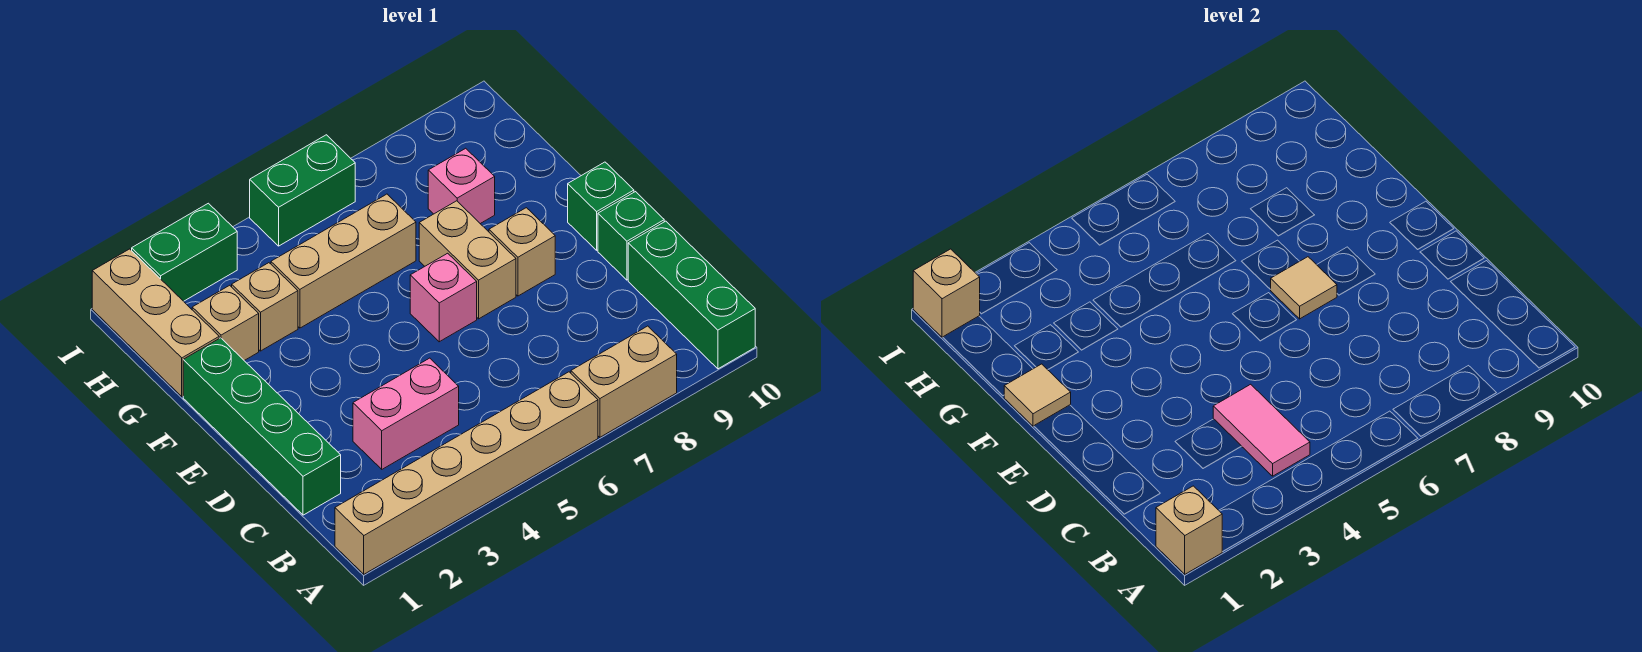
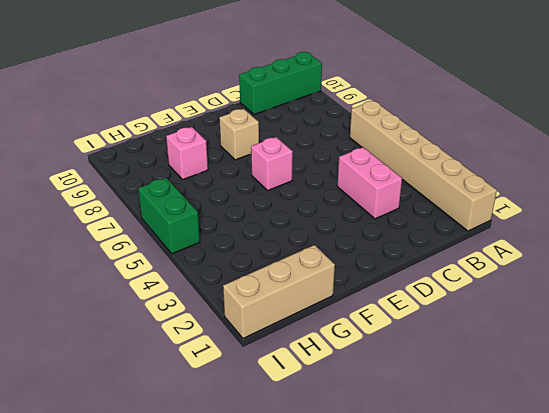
none -> tan 1x2 brick [571,326,677,437]
none -> green 1x4 brick [183,338,341,515]
none -> green 1x1 brick [598,192,664,280]

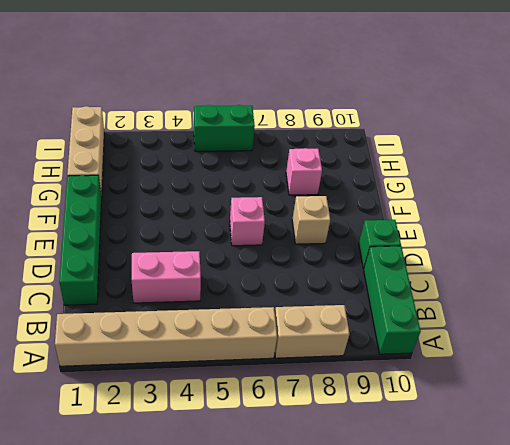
none -> tan 1x2 brick [419,201,516,319]
none -> green 1x1 brick [568,162,634,250]
none -> tan 1x1 brick [192,285,259,361]

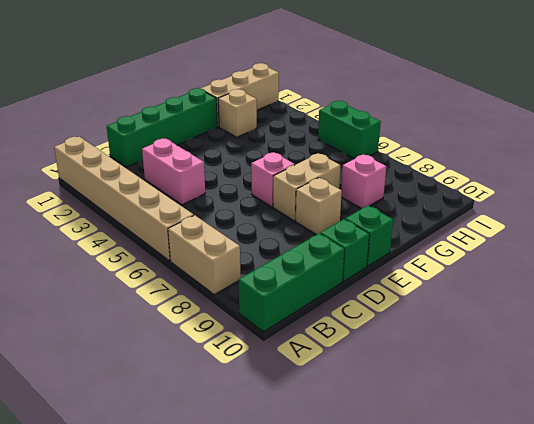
none -> tan 1x1 brick [232,263,298,351]
none -> tan 1x3 brick [271,194,416,328]
none -> green 1x2 brick [132,203,237,301]

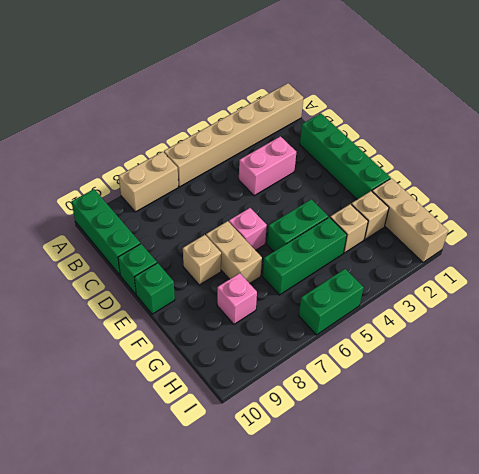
green 1x2 brick [267,199,328,251] -> green 1x2 brick moved to [132,203,237,301]
green 1x3 brick [263,217,347,295] -> tan 1x3 brick [271,194,416,328]
none -> tan 1x1 brick [1156,486,1222,574]
none -> pink 1x2 tile [1213,384,1310,476]
none -> tan 1x1 tile [1270,257,1337,319]

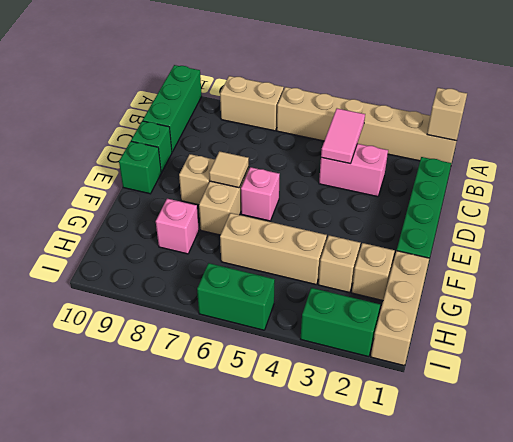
none -> tan 1x1 tile [1004,364,1071,426]
none -> tan 1x1 brick [913,249,980,337]

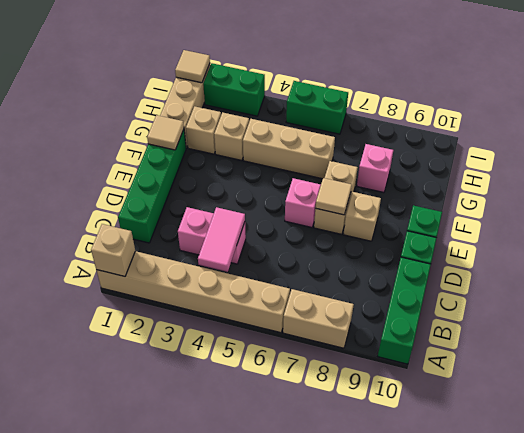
tan 1x1 tile [175,50,210,83] -> tan 1x1 brick [913,249,980,337]

